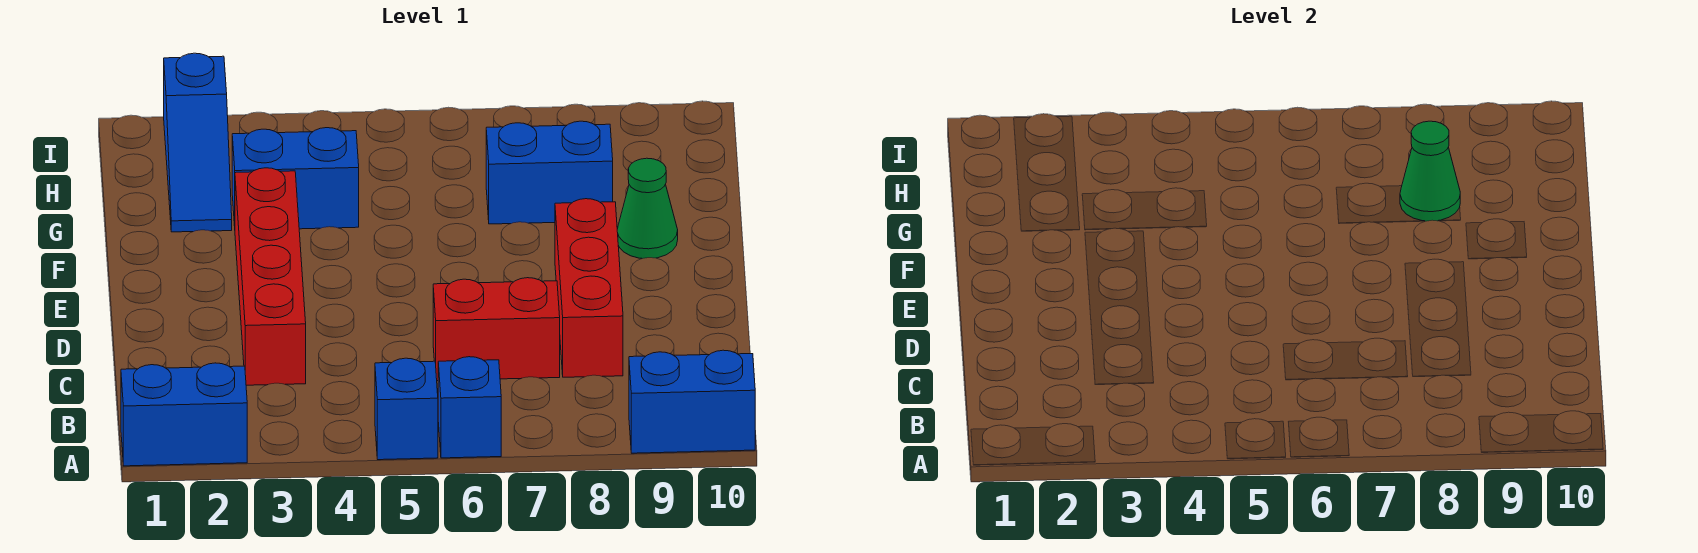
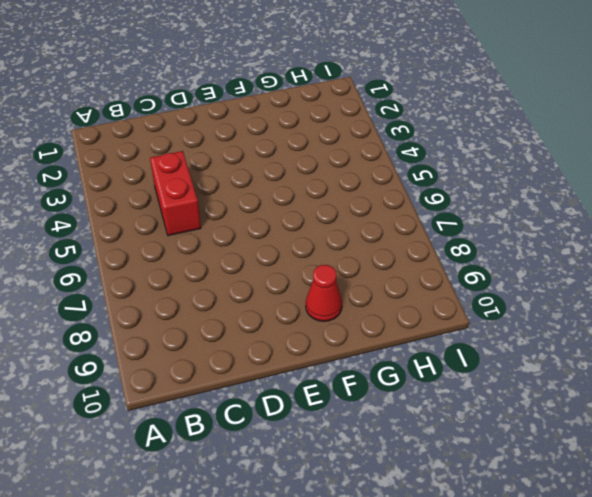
red 1x2 brick [150,151,201,236] -> red 1x2 brick moved to [433,278,560,381]
red 1x1 cone [306,265,342,321] -> green 1x1 cone [617,158,678,259]
none -> blue 1x2 brick [121,363,247,466]
none -> blue 1x1 brick [375,358,438,460]
none -> blue 1x1 brick [438,357,501,458]

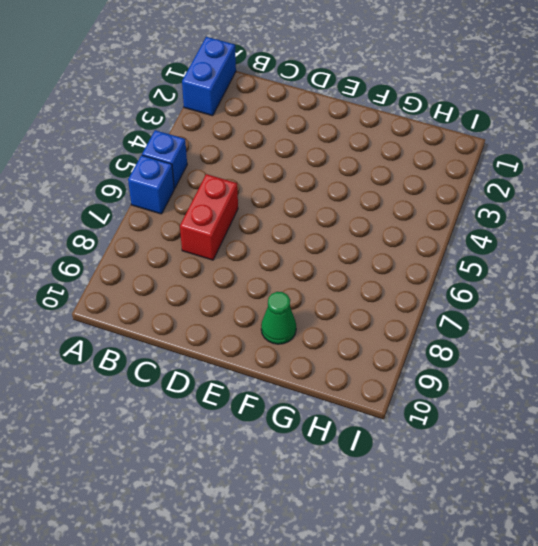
none -> blue 1x2 brick [629,350,755,453]
none -> red 1x4 brick [235,168,306,385]
none -> red 1x3 brick [555,199,623,377]

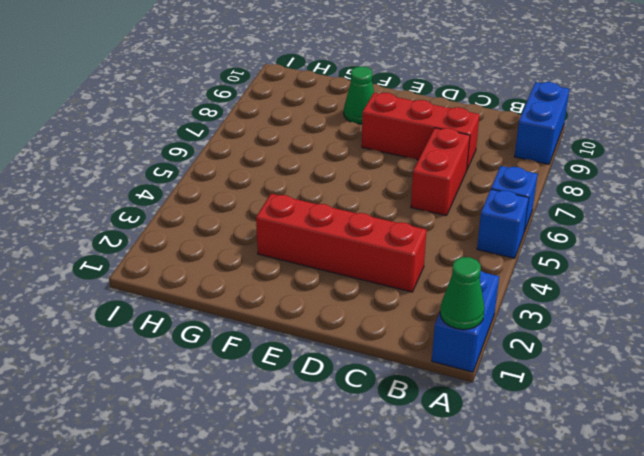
green 1x1 cone [440,257,485,329] -> green 1x1 cone moved to [1400,121,1460,221]
none -> blue 1x3 slope [164,53,232,232]
none -> blue 1x2 brick [232,128,359,229]
none -> blue 1x2 brick [486,121,613,224]

